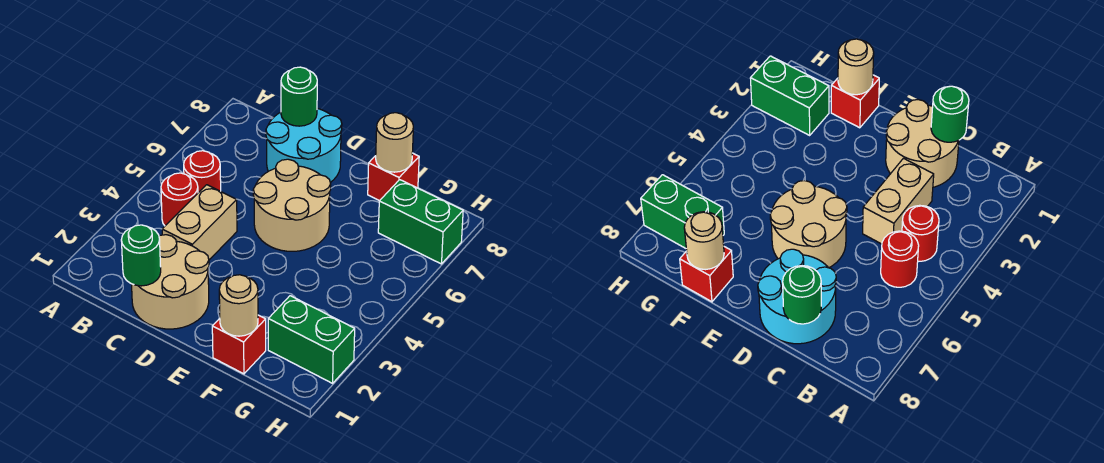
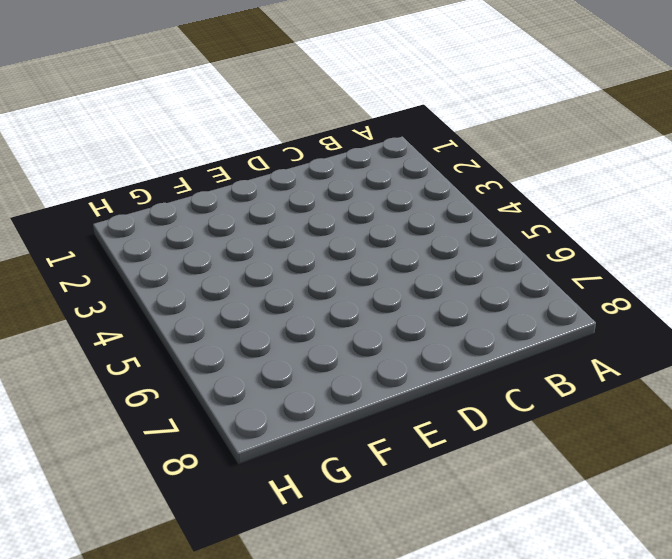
none -> red 1x1 round brick [161,173,198,226]
none -> red 1x1 round brick [184,151,221,193]
none -> tan 2x2 round brick [132,235,209,329]

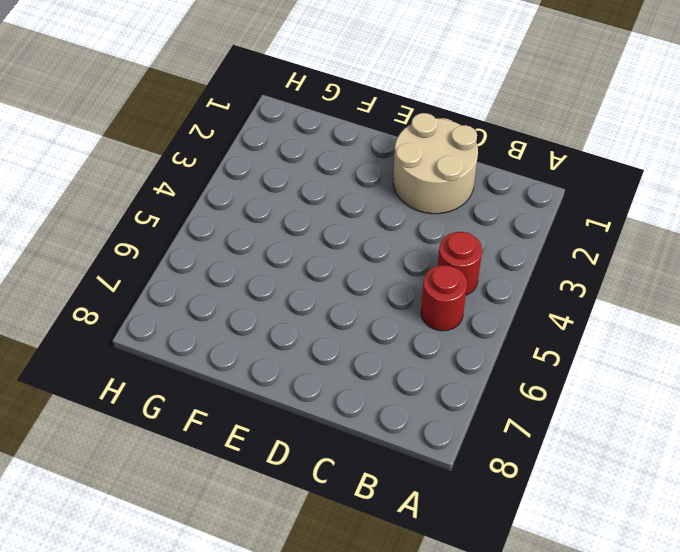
none -> tan 1x2 brick [162,185,237,260]
none -> cyan 2x2 round brick [266,109,342,183]
none -> tan 2x2 round brick [253,159,331,251]

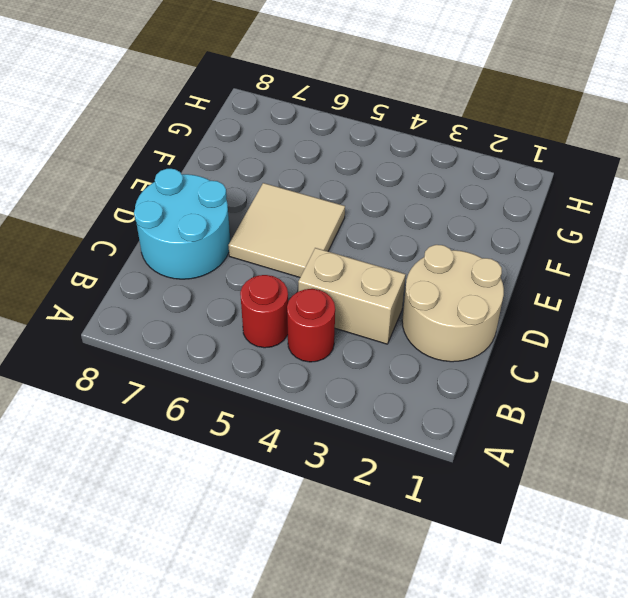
tan 2x2 tile [228,183,345,277] -> tan 2x2 round brick [253,159,331,251]
none -> red 1x1 brick [212,315,266,374]
none -> red 1x1 brick [368,153,419,201]
none -> green 1x2 brick [268,296,355,383]

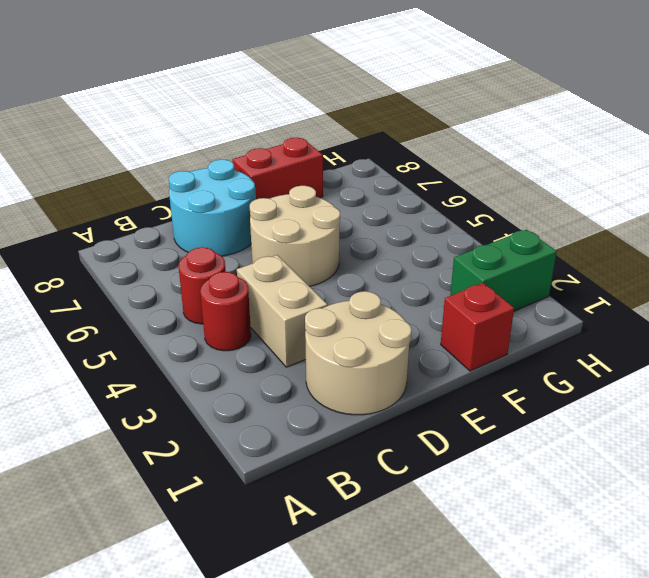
red 1x2 brick [232,138,323,199] -> red 1x1 brick [368,153,419,201]
none -> green 1x2 brick [378,180,463,264]
none -> green 1x1 round brick [121,225,161,286]
none -> green 1x1 round brick [281,67,317,126]

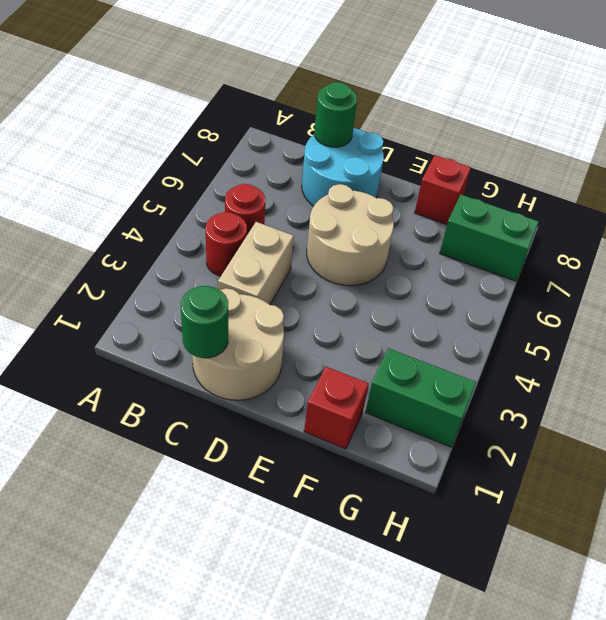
none -> tan 1x1 round brick [219,275,258,336]
none -> tan 1x1 round brick [376,113,413,172]

